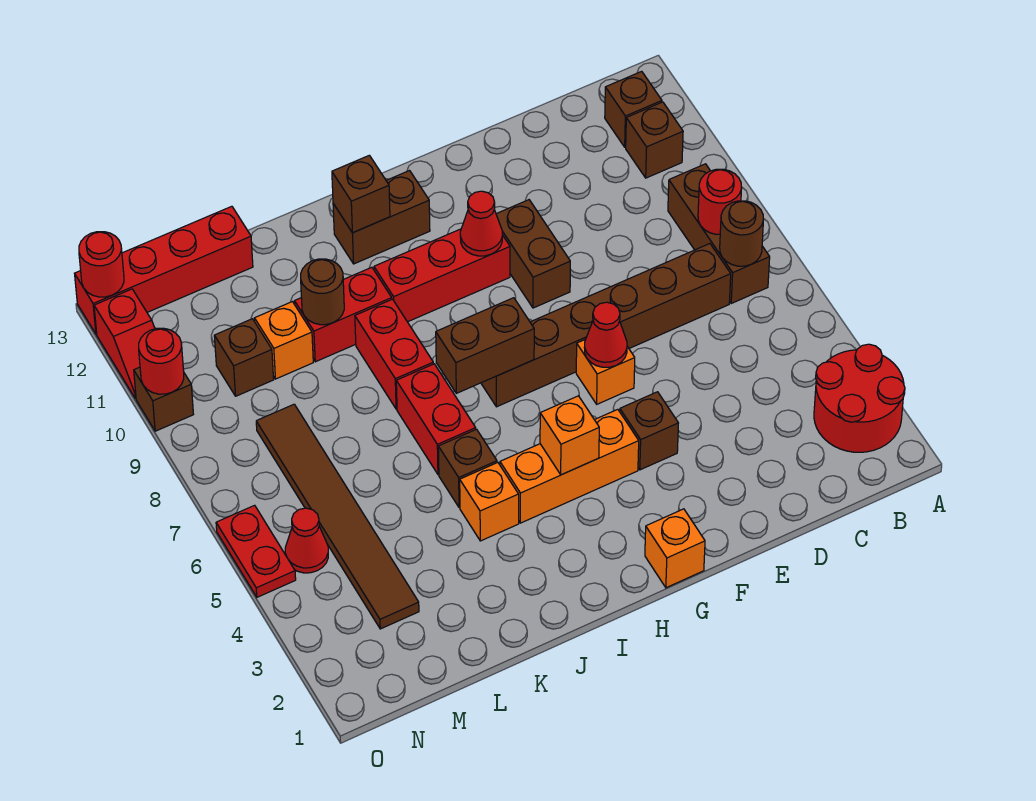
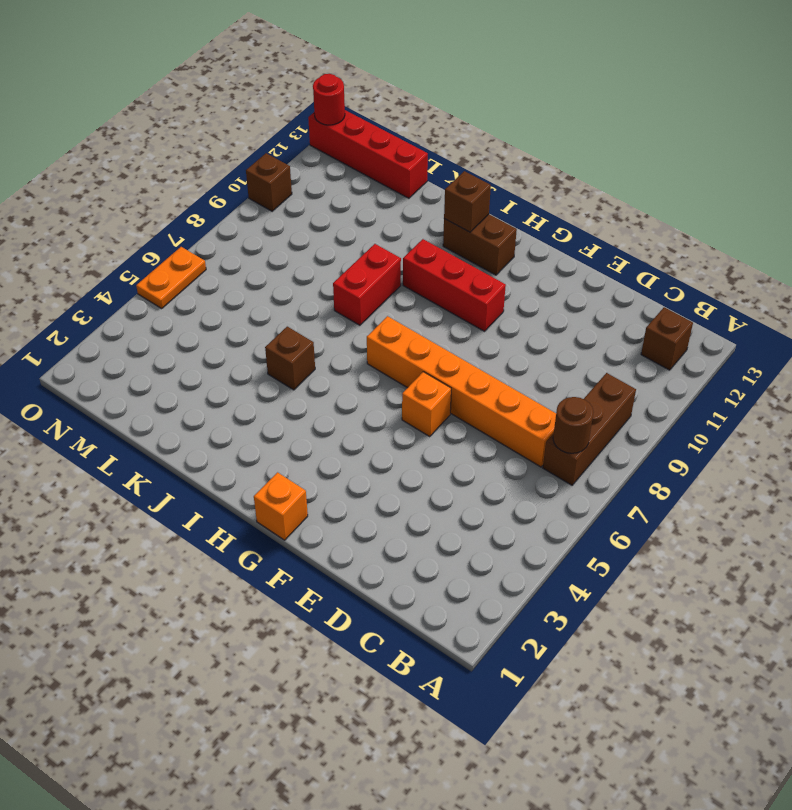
orange 1x6 brick [367,316,556,467] -> brown 1x6 brick [481,244,731,407]
orange 1x2 plate [136,247,206,308] -> red 1x2 plate [216,505,296,597]
none -> red 2x2 round brick [814,344,905,452]
none -> brown 1x1 brick [626,102,683,178]
none -> brown 1x1 brick [620,392,678,470]
none -> brown 1x2 brick [496,200,570,308]

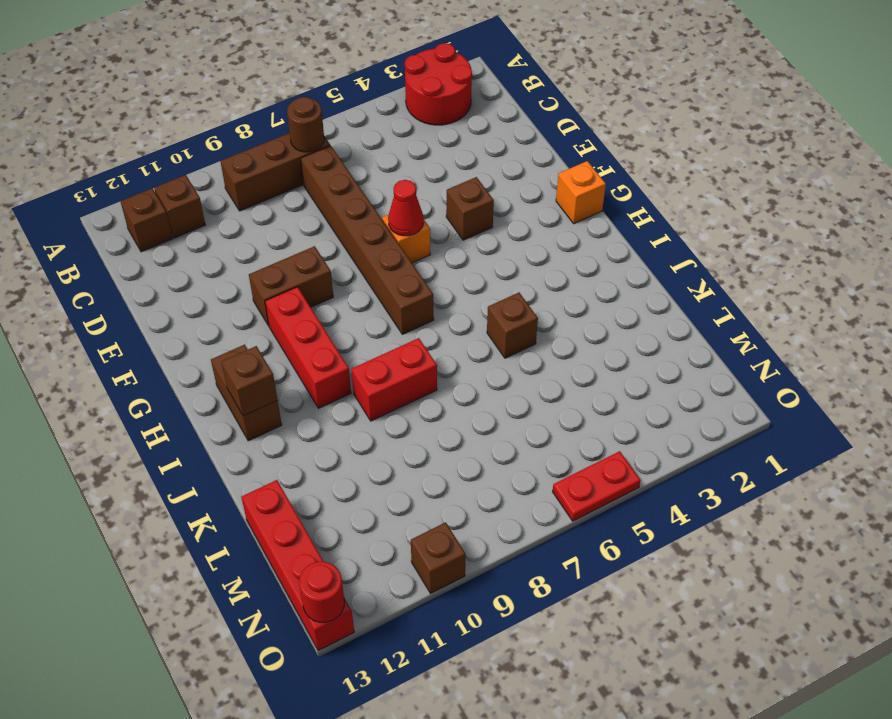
none -> orange 1x3 brick [500,409,639,523]
none -> orange 1x1 brick [460,463,519,541]
none -> red 1x2 brick [396,364,476,475]
none -> red 1x2 brick [295,267,392,362]

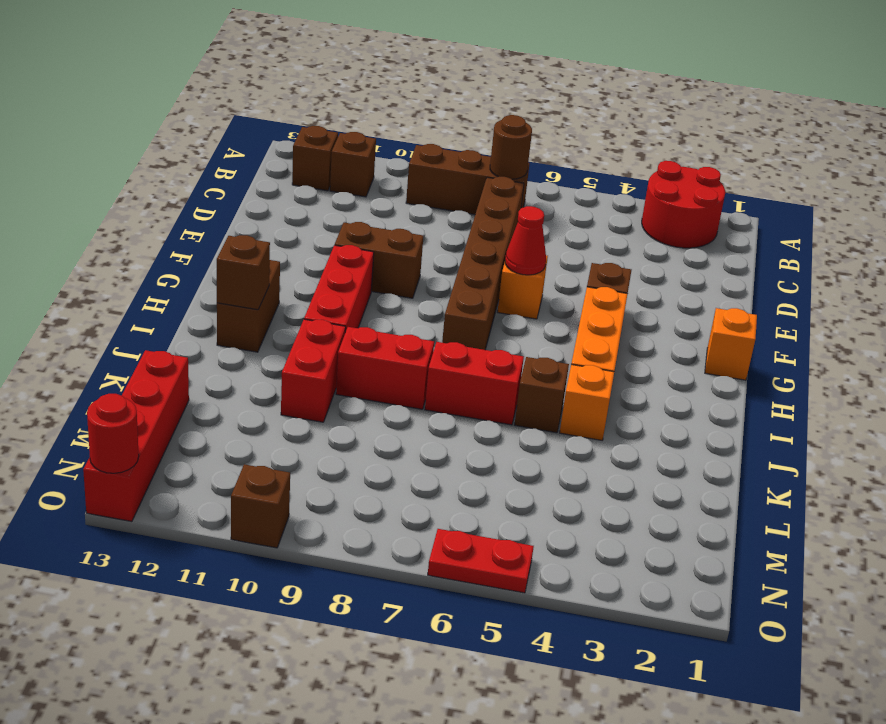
none -> orange 1x1 brick [255,302,313,379]
none -> brown 1x6 tile [256,404,419,629]
none -> brown 1x1 brick [214,319,274,396]
none -> red 1x1 cone [285,508,328,573]

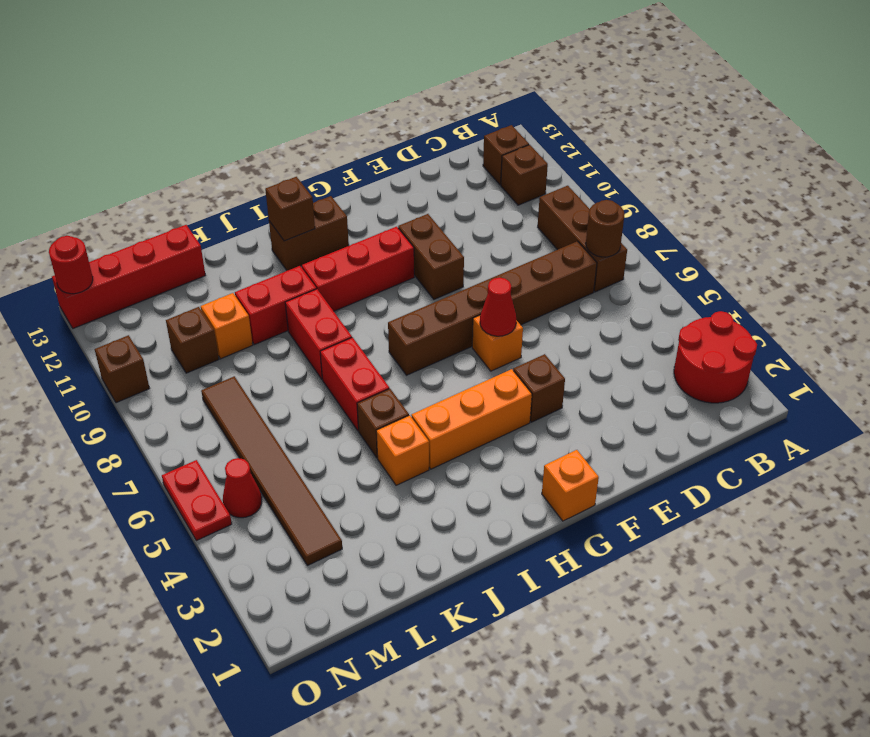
none -> red 1x2 slope [94,289,155,399]
none -> red 1x1 round brick [698,169,742,234]
none -> red 1x1 cone [460,191,502,256]
none -> orange 1x1 brick [540,396,599,475]

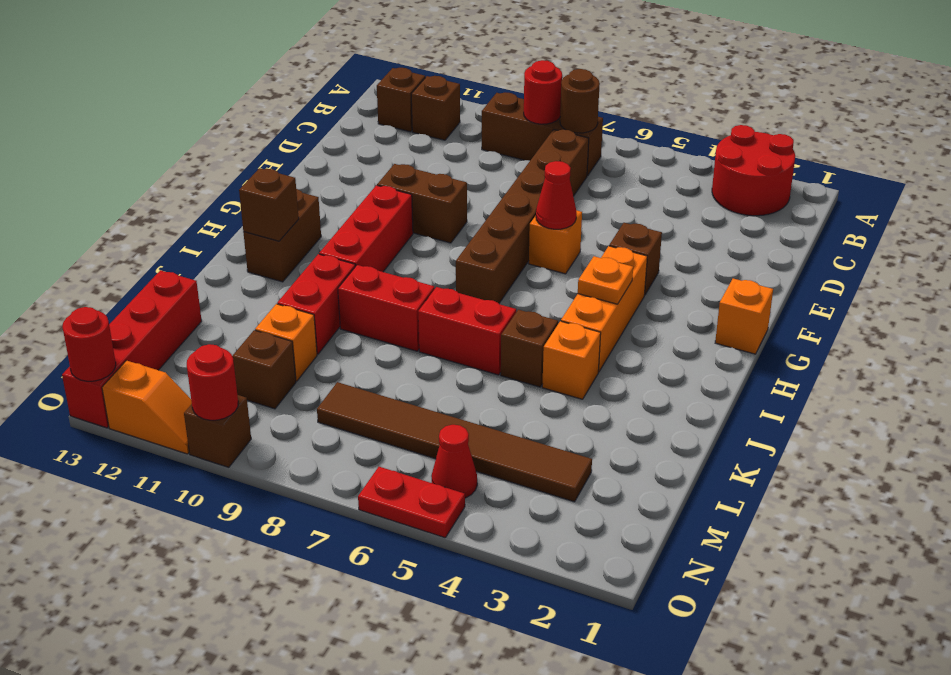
orange 1x1 plate [578,256,633,304] -> orange 1x1 brick [540,396,599,475]
orange 1x2 slope [102,361,192,454] -> red 1x2 slope [94,289,155,399]
none -> red 1x1 cone [460,191,502,256]
none -> brown 1x2 brick [436,298,534,393]
none -> brown 1x1 round brick [301,259,344,325]

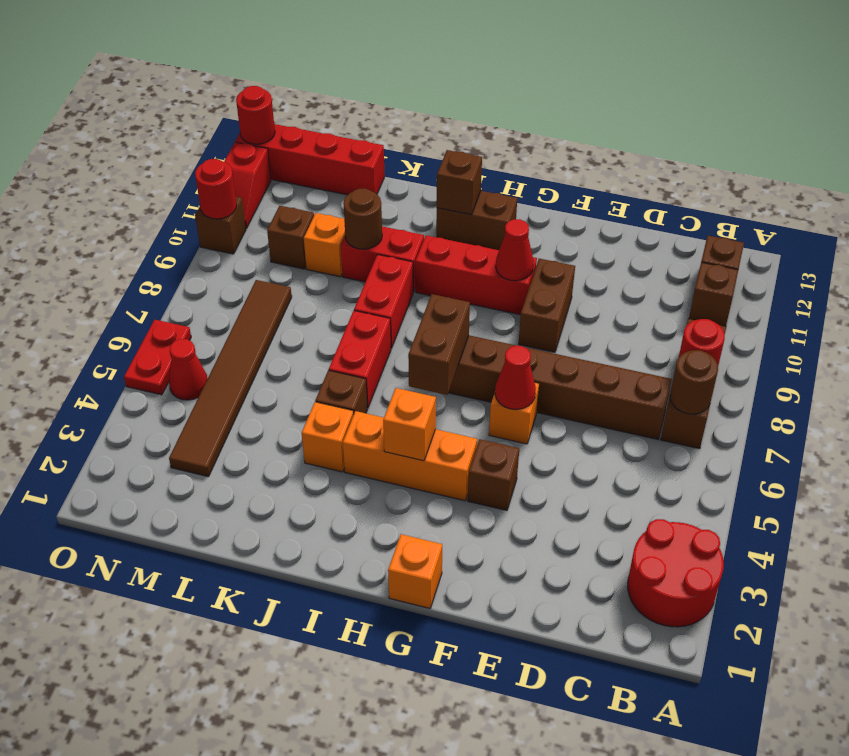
brown 1x2 brick [408,294,470,395] -> brown 1x2 brick turned to [436,298,534,393]

